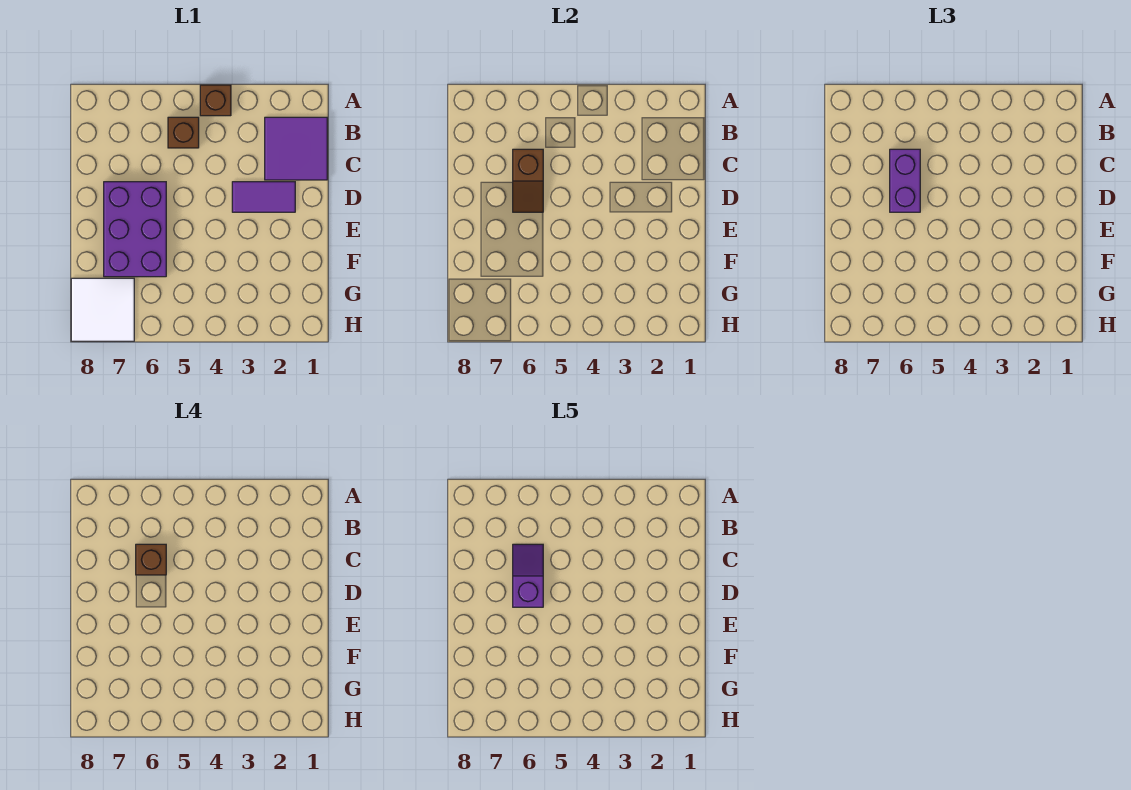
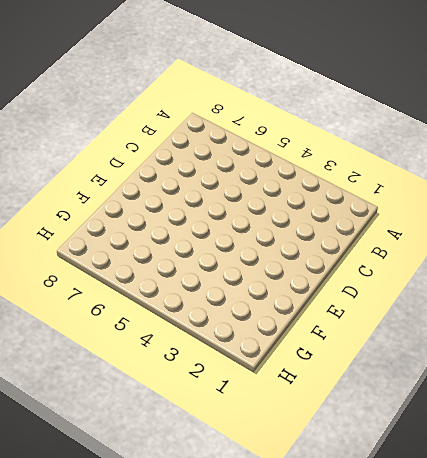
none -> brown 1x1 brick [200,85,231,116]
none -> purple 2x2 tile [265,117,327,180]

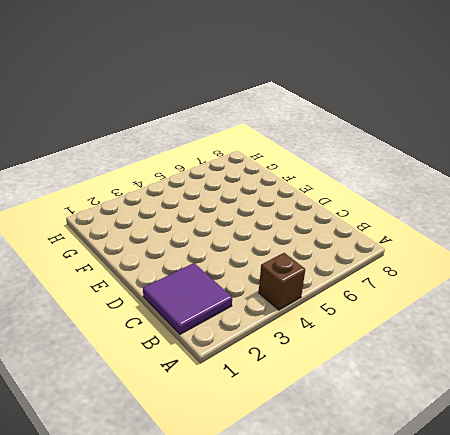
none -> brown 1x1 brick [168,117,199,148]
none -> purple 1x2 tile [232,182,295,212]

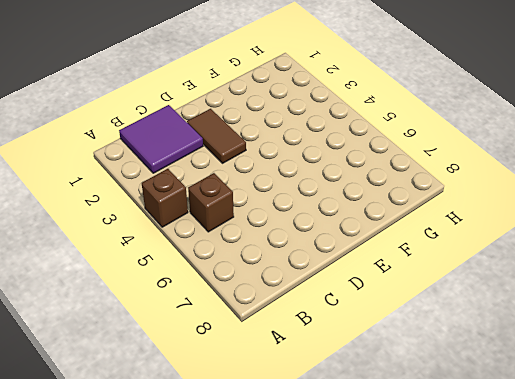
brown 1x2 tile [187,109,246,163] -> purple 1x2 tile [232,182,295,212]
none -> purple 2x3 brick [104,182,166,277]
none -> white 2x2 tile [71,278,134,341]

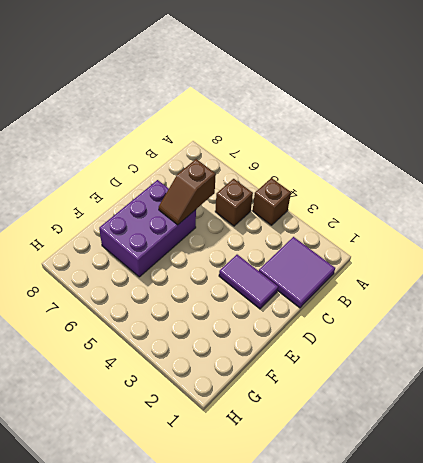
none -> white 2x2 tile [71,278,134,341]
none -> purple 1x2 brick [890,149,920,212]

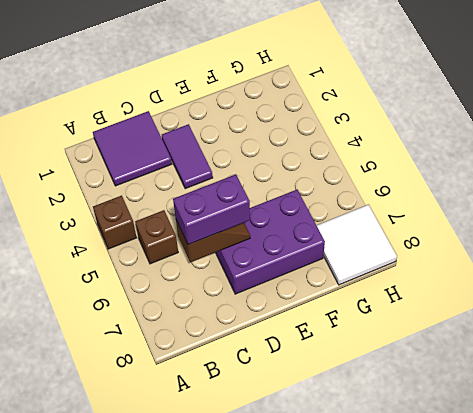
none -> brown 1x1 brick [136,544,166,575]
none -> purple 1x2 slope [513,544,543,607]

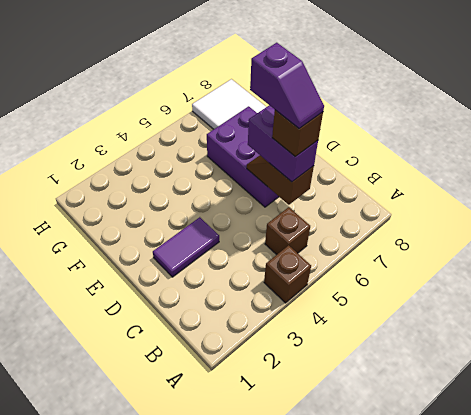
none -> purple 2x2 tile [265,117,327,180]

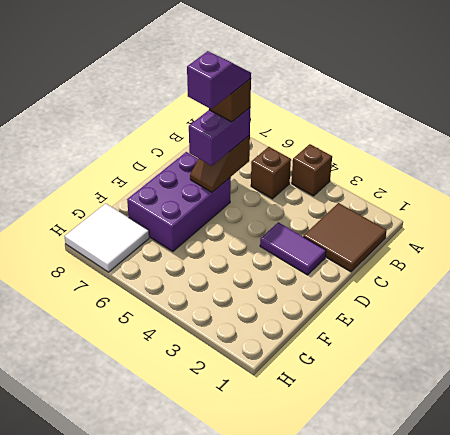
brown 2x2 tile [303,203,387,272] -> purple 2x2 tile [265,117,327,180]

